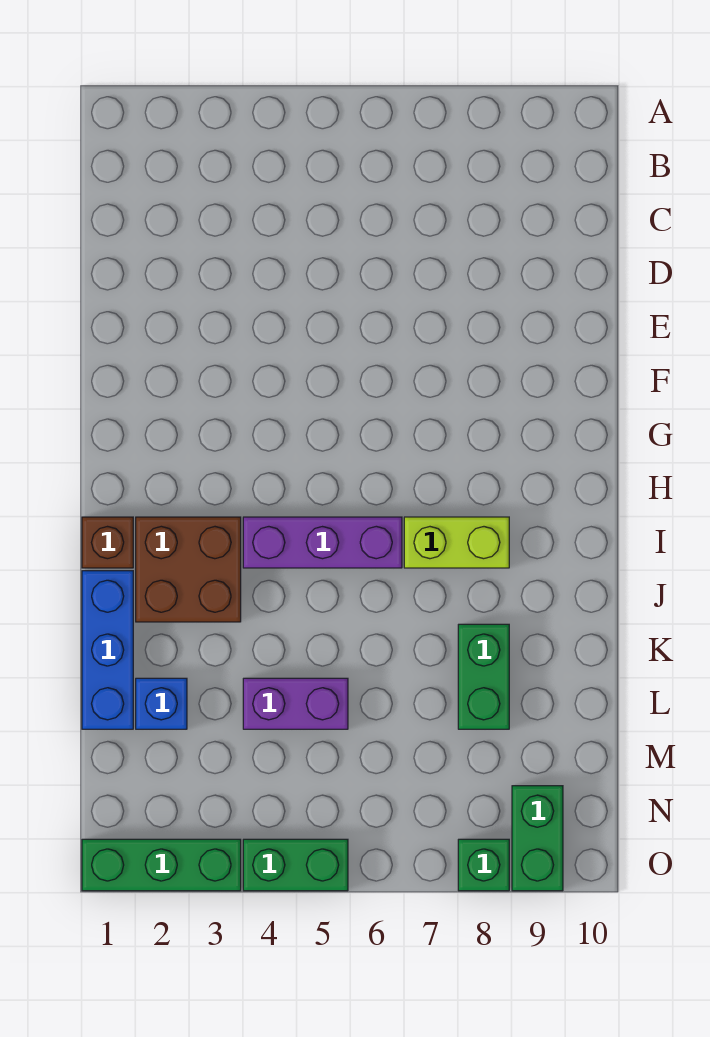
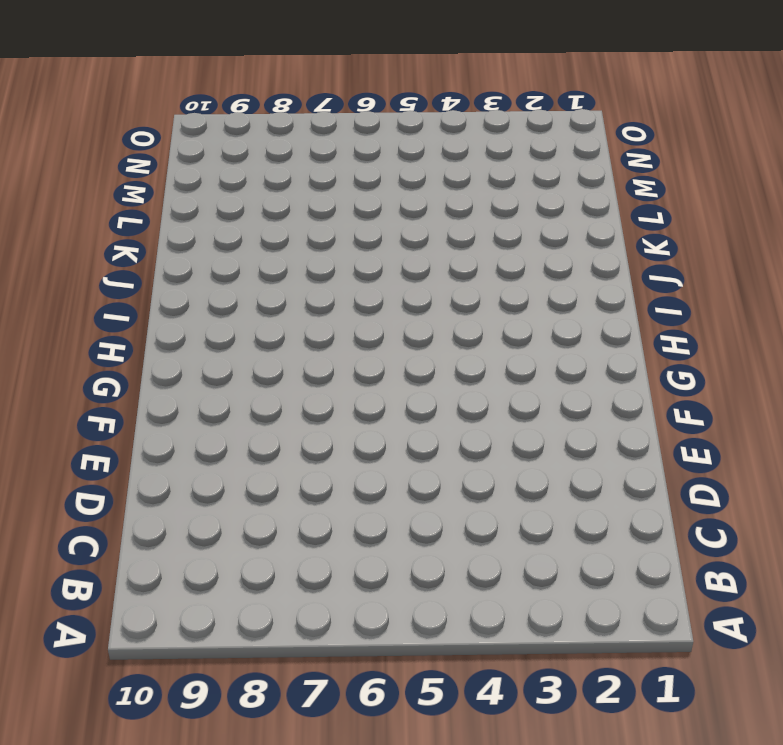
none -> brown 1x1 brick [82,517,133,568]
none -> brown 2x2 brick [136,517,241,622]
none -> purple 1x3 brick [243,517,402,568]

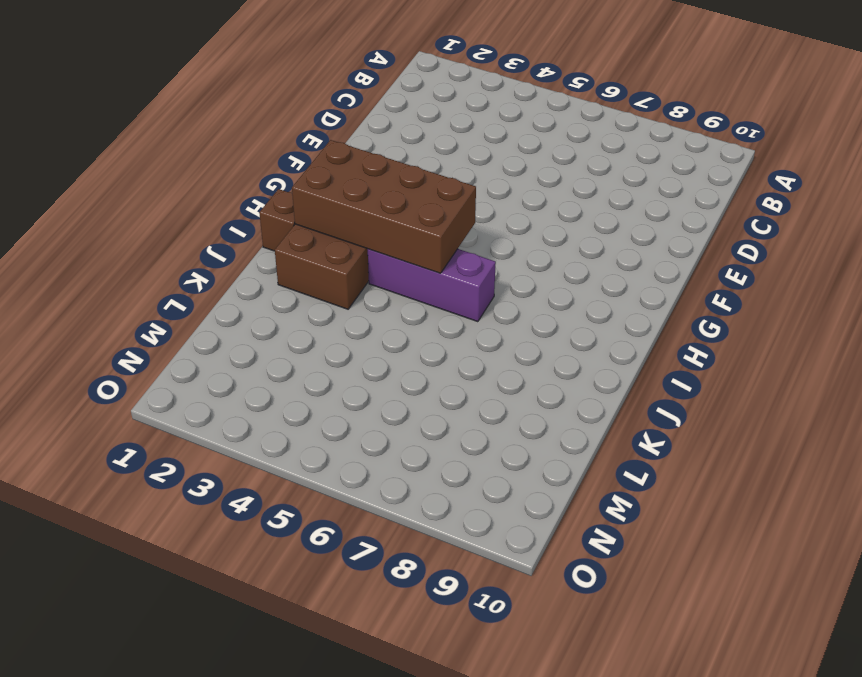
brown 2x4 brick [292,140,476,273] -> none
none -> lime 1x2 brick [404,517,509,568]
none -> blue 1x3 brick [82,571,133,729]
none -> green 1x2 brick [458,624,509,729]

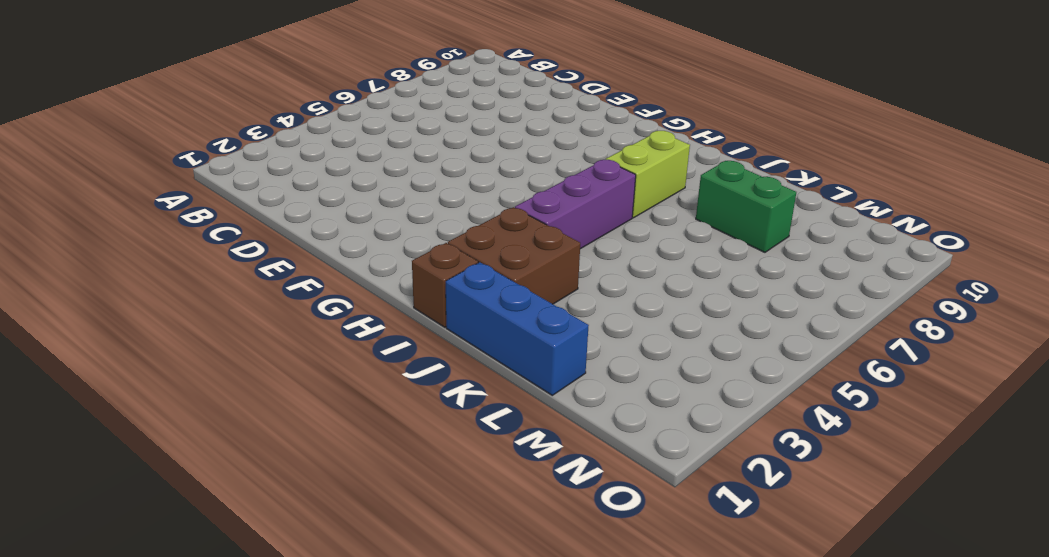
none -> blue 1x1 brick [136,678,187,729]
none -> purple 1x2 brick [243,678,348,729]
none -> green 1x2 brick [512,786,563,891]

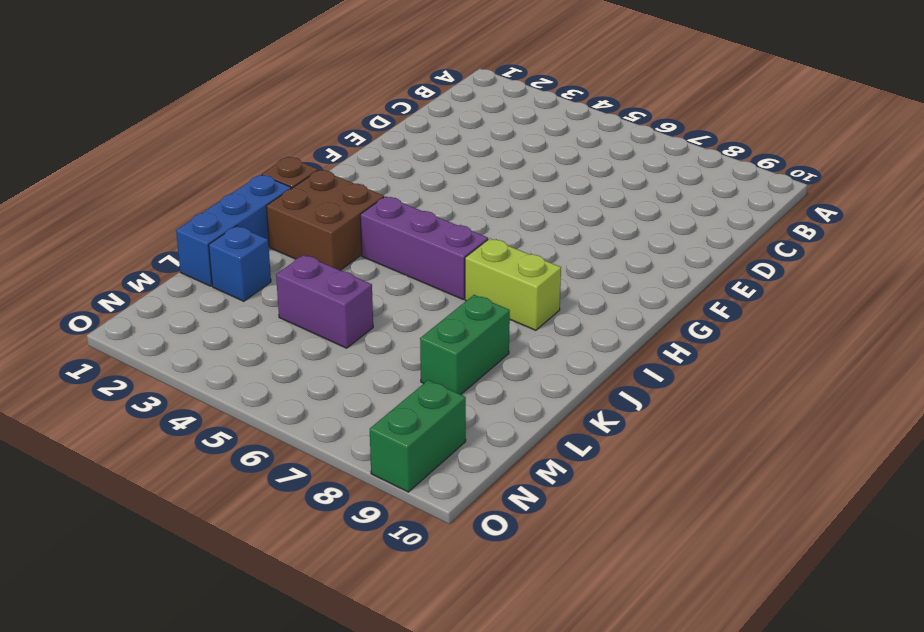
none -> green 1x3 brick [82,839,241,891]
none -> green 1x2 brick [243,839,348,891]
none -> green 1x1 brick [458,839,509,891]

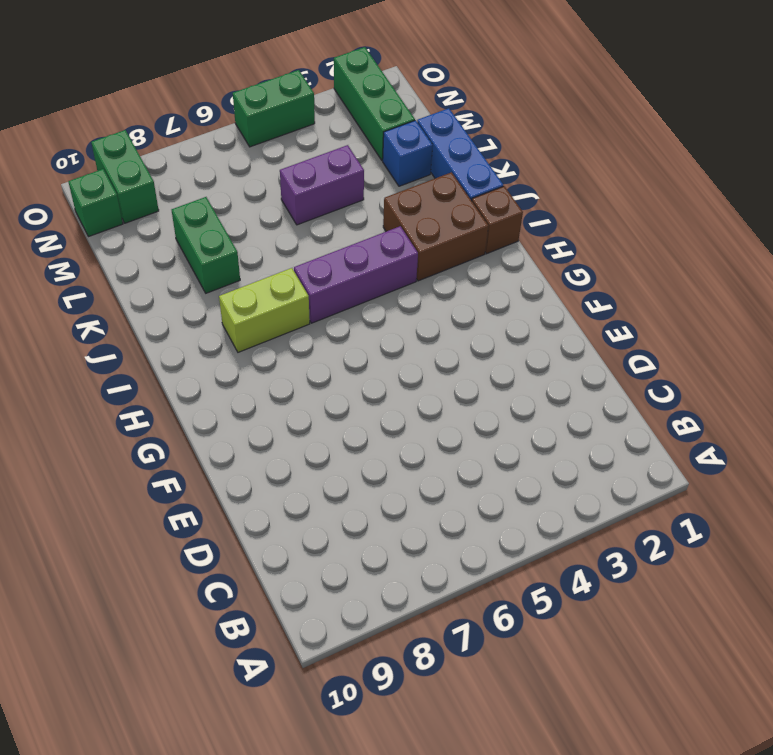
green 1x3 brick [334,47,415,161] -> green 1x3 brick turned to [82,839,241,891]
green 1x1 brick [68,169,123,237] -> green 1x1 brick moved to [458,839,509,891]

